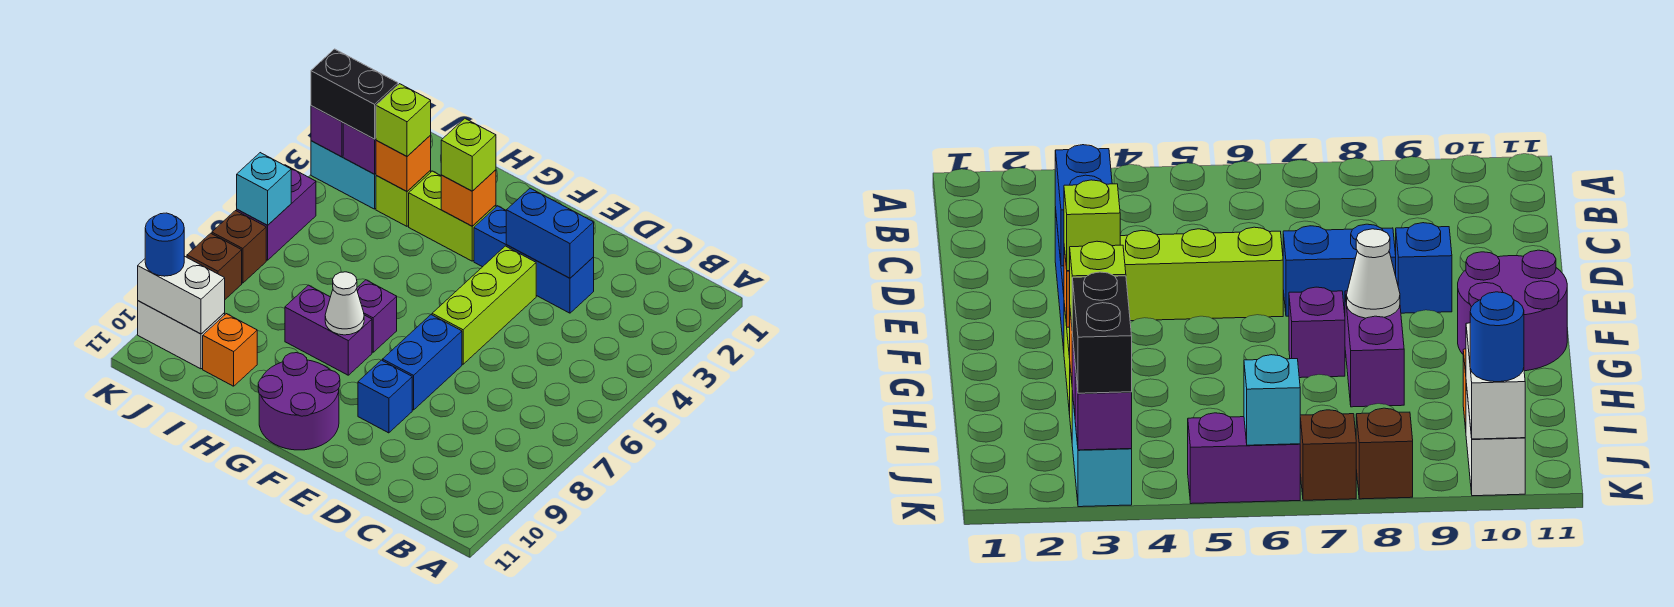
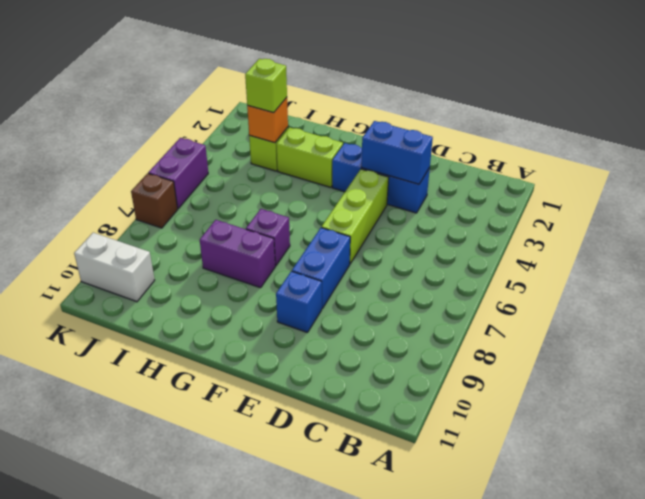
none -> purple 2x2 round brick [258,353,340,450]
none -> orange 1x1 brick [203,314,257,386]
none -> cyan 1x2 brick [311,141,376,209]

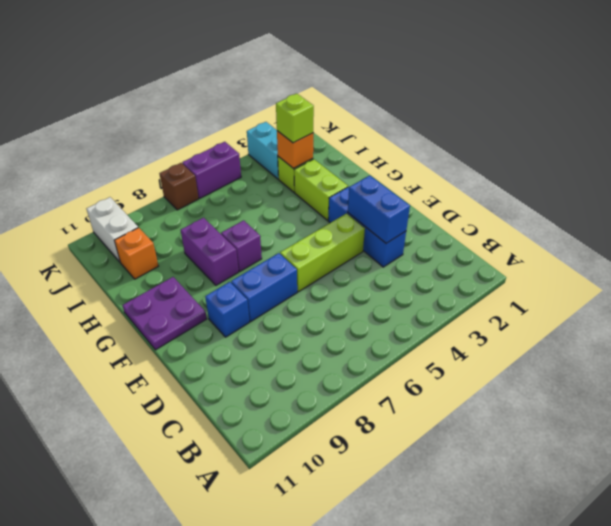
purple 2x2 plate [122,277,207,350] -> purple 2x2 round brick [258,353,340,450]
none -> brown 1x1 brick [187,233,242,299]
none -> orange 1x1 brick [441,170,496,226]
none -> white 1x1 cone [325,272,364,335]

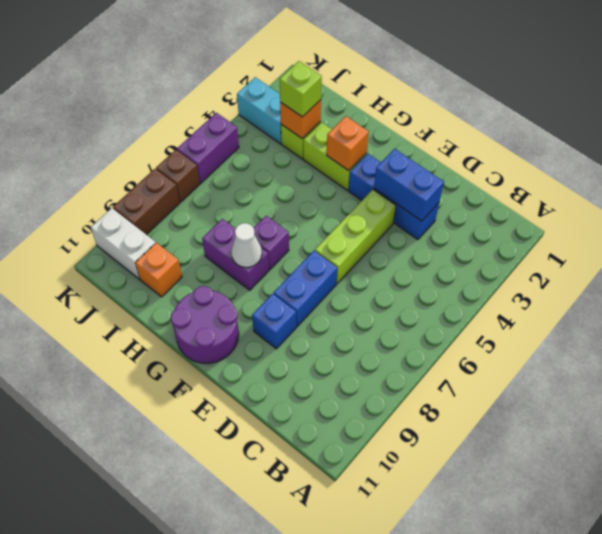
brown 1x2 brick [113,169,180,235] -> brown 1x1 brick [187,233,242,299]
none -> purple 1x1 brick [343,123,376,174]
none -> white 1x2 brick [138,256,225,334]
none -> purple 1x1 brick [311,106,343,157]

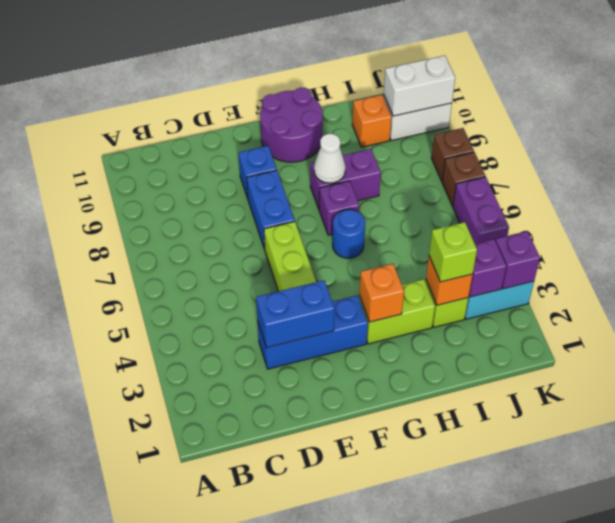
blue 1x1 round brick [332,209,365,258] -> blue 1x1 round brick moved to [145,213,184,276]
none -> cyan 1x1 brick [237,153,291,225]
none -> lime 1x1 brick [441,119,496,191]
none -> black 1x2 brick [311,49,398,139]

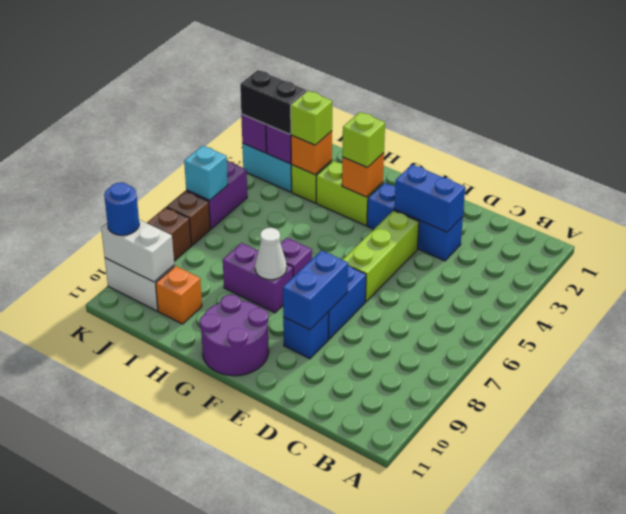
blue 1x2 brick [283,250,348,330] -> none

